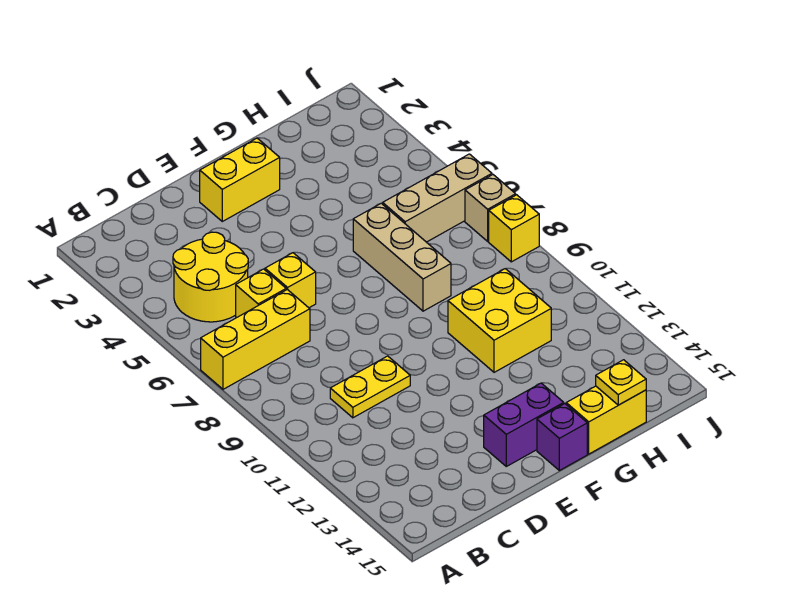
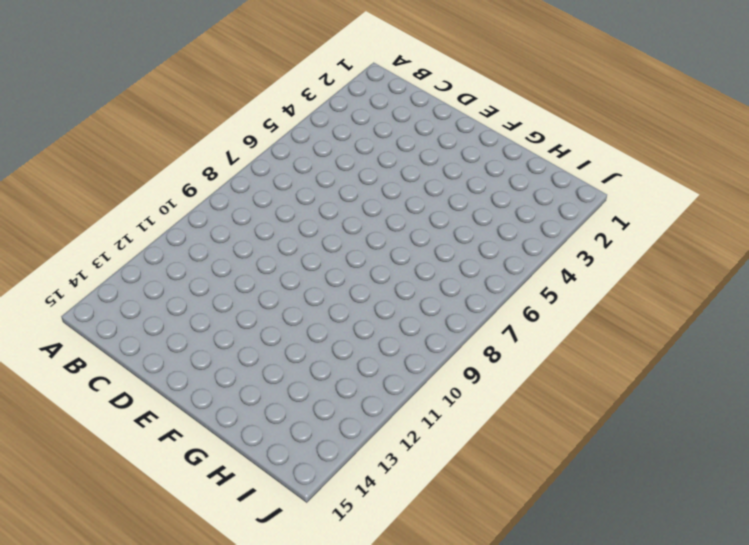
none -> yellow 1x3 brick [201,289,310,389]
none -> yellow 2x2 round brick [173,232,248,322]
none -> yellow 1x1 brick [236,269,286,318]

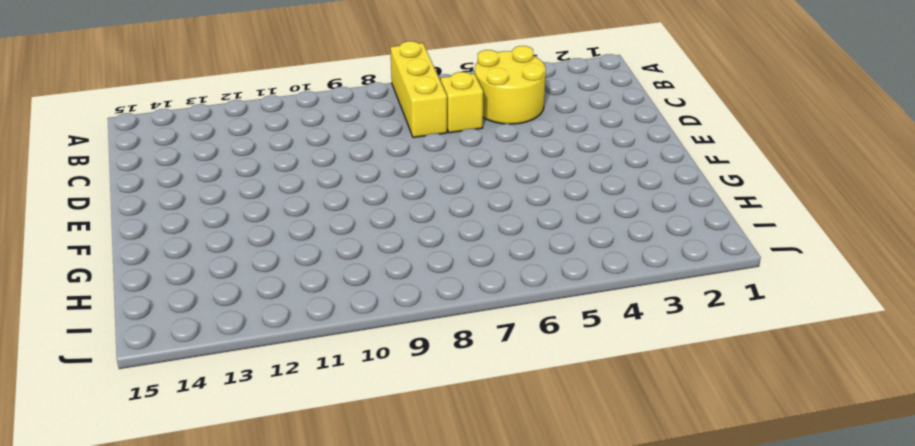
none -> yellow 1x2 plate [330,356,410,418]
none -> yellow 1x1 brick [265,253,316,308]
none -> yellow 1x2 brick [200,138,280,221]

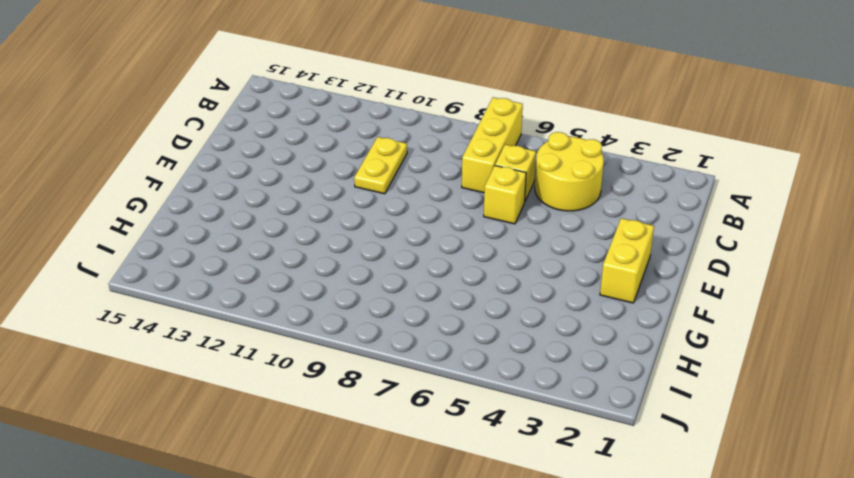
none -> purple 1x2 brick [484,383,564,466]
none -> purple 1x1 brick [537,404,587,470]
none -> tan 1x3 brick [353,203,451,311]

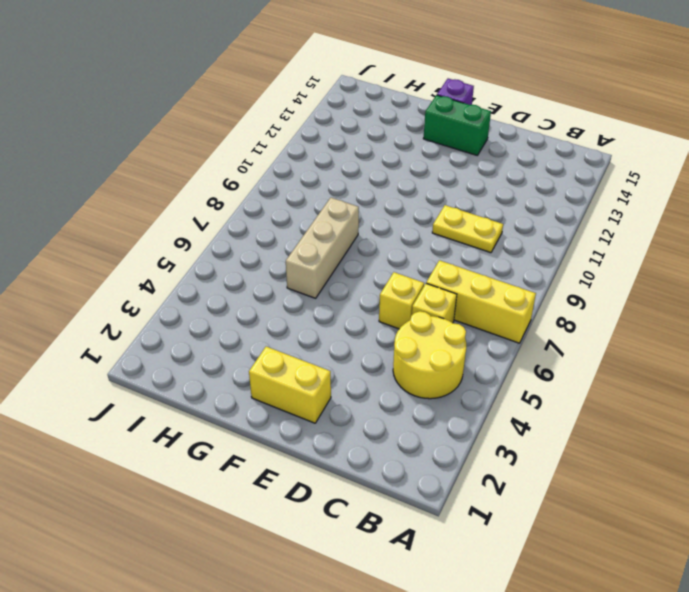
green 1x2 brick [423,95,491,155] -> purple 1x2 brick [484,383,564,466]
none -> yellow 2x2 brick [448,269,551,372]
none -> yellow 1x2 brick [566,386,646,454]
none -> tan 1x3 brick [383,154,492,242]

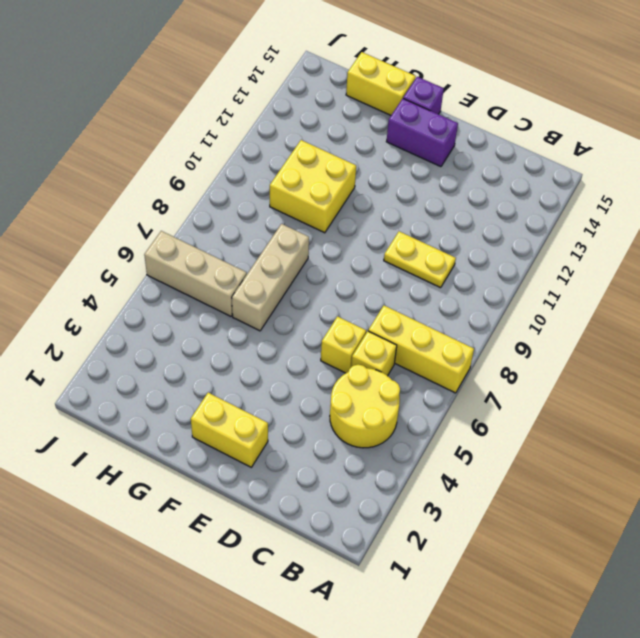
none -> tan 1x1 brick [465,175,516,241]
none -> yellow 1x1 brick [489,195,539,262]
none -> yellow 1x1 plate [596,360,646,405]

